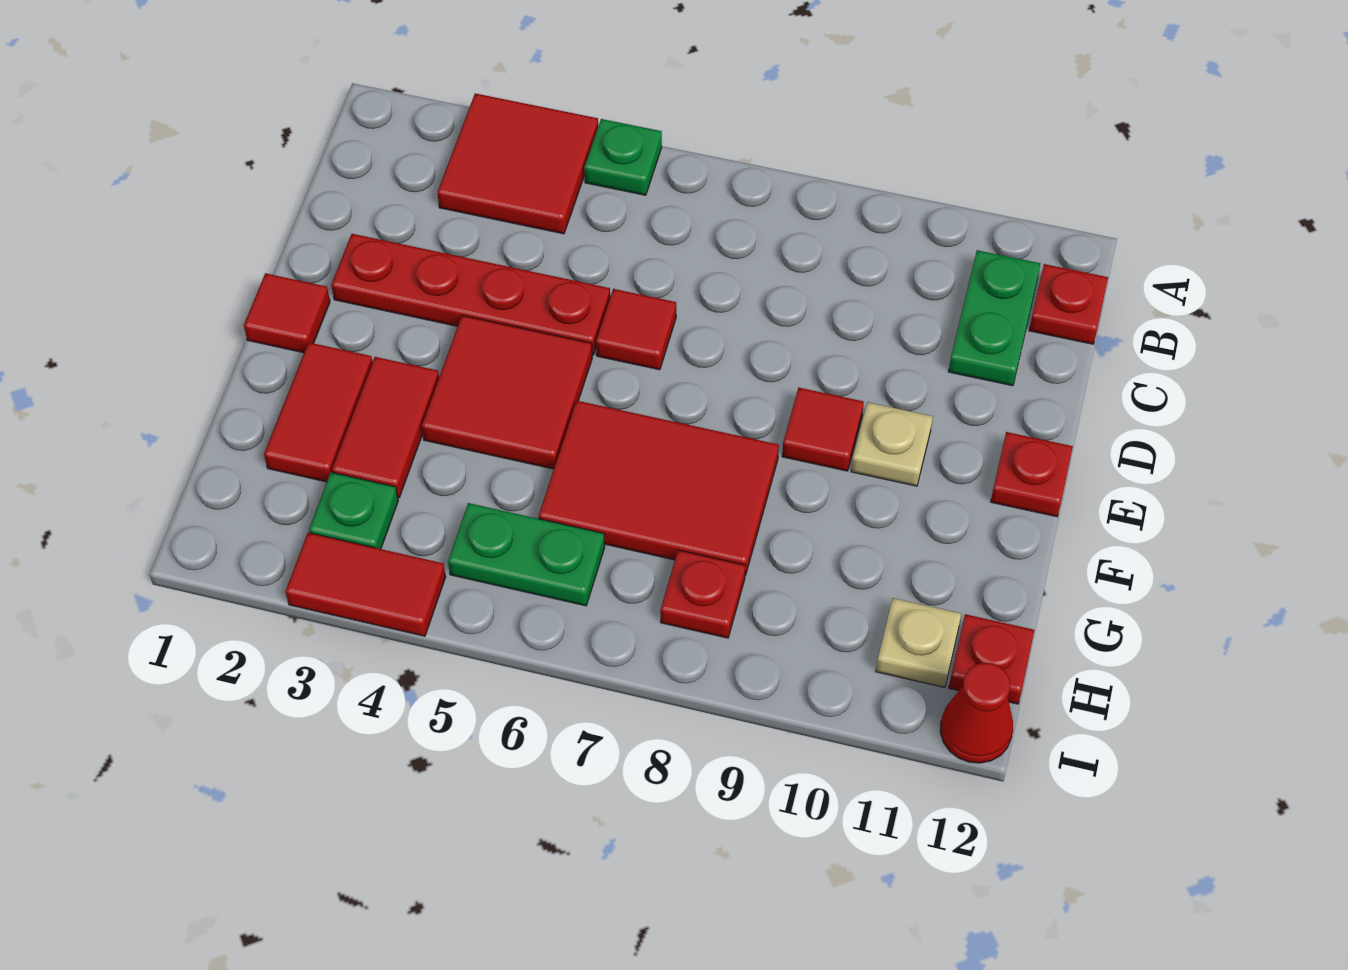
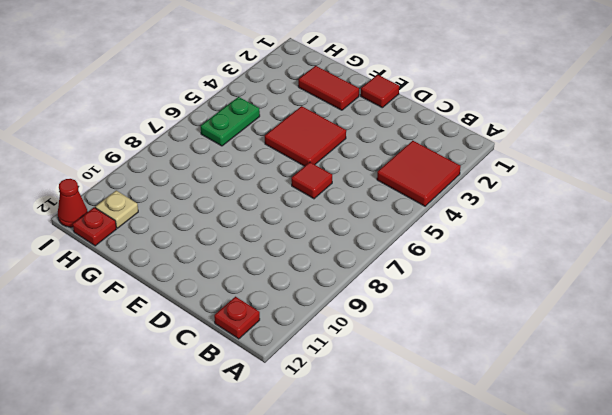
none -> green 1x1 plate [584,119,662,195]
none -> green 1x2 plate [948,250,1040,386]
none -> red 1x4 plate [331,234,610,355]

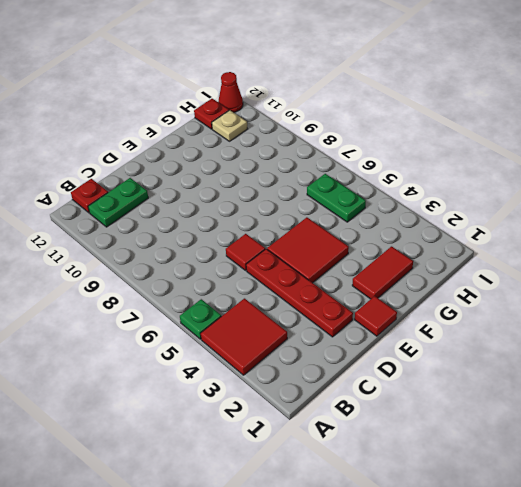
none -> red 1x1 tile [782,388,864,471]
none -> tan 1x1 plate [851,402,933,486]
none -> red 1x1 plate [991,432,1073,517]

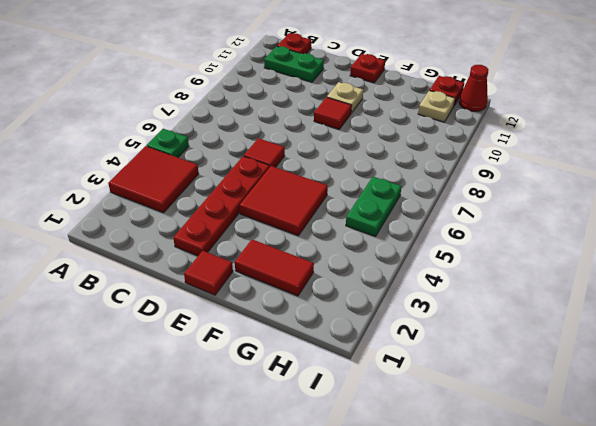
none -> red 1x2 tile [332,357,439,498]
none -> red 2x3 tile [539,401,779,576]
none -> green 1x1 plate [309,472,398,549]

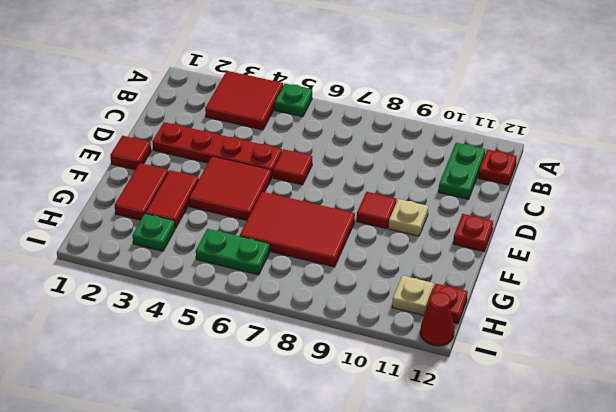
none -> red 1x1 plate [660,550,745,638]
none -> red 1x2 tile [285,533,446,636]

